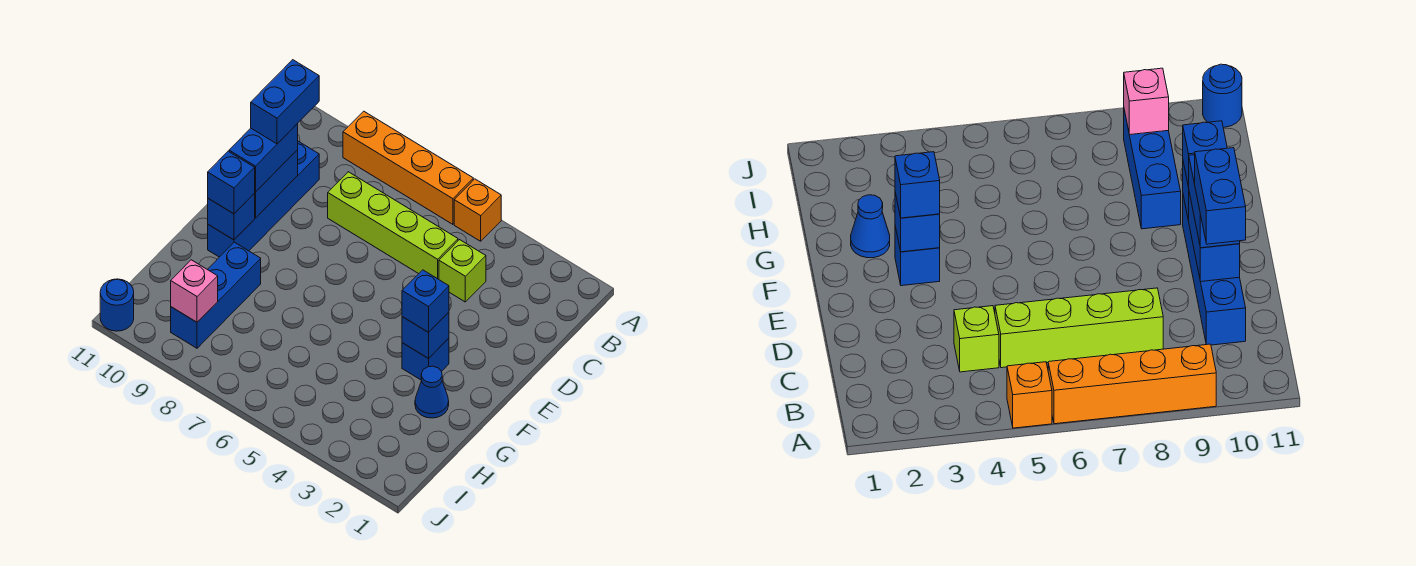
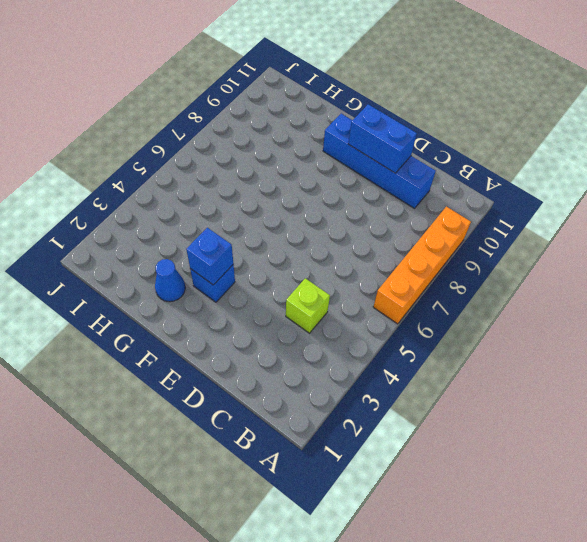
none -> orange 1x1 brick [454,179,501,241]
none -> lime 1x4 brick [328,172,458,279]
none -> blue 1x3 brick [171,242,261,348]

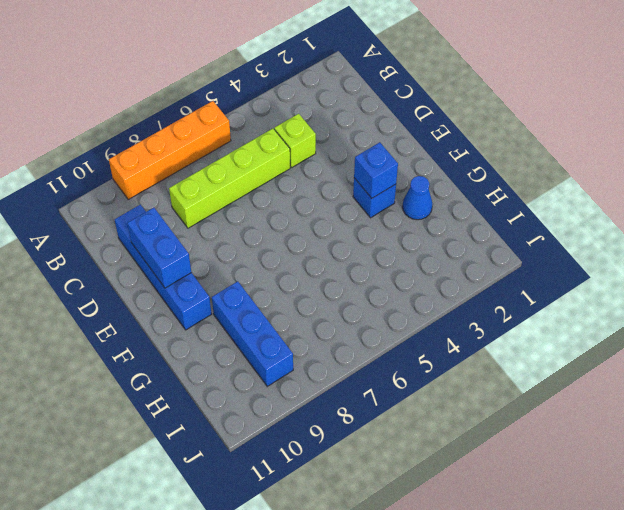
none -> orange 1x1 brick [454,179,501,241]
none -> blue 1x1 round brick [100,279,134,331]
none -> blue 1x1 brick [208,194,255,240]

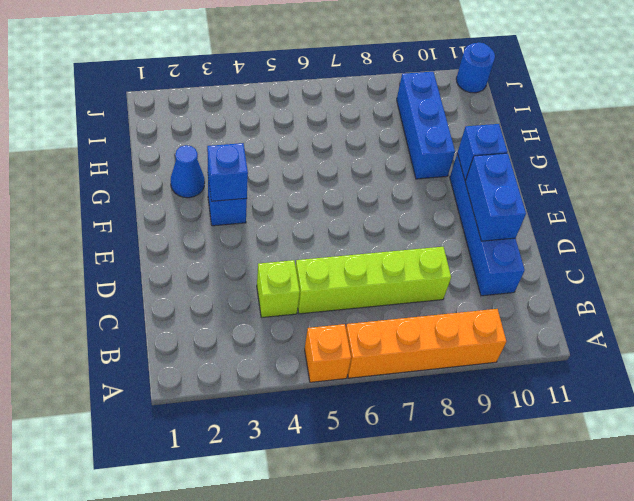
none -> pink 1x1 brick [171,260,218,322]
none -> blue 1x2 brick [229,124,298,192]
none -> blue 1x1 brick [402,270,449,332]

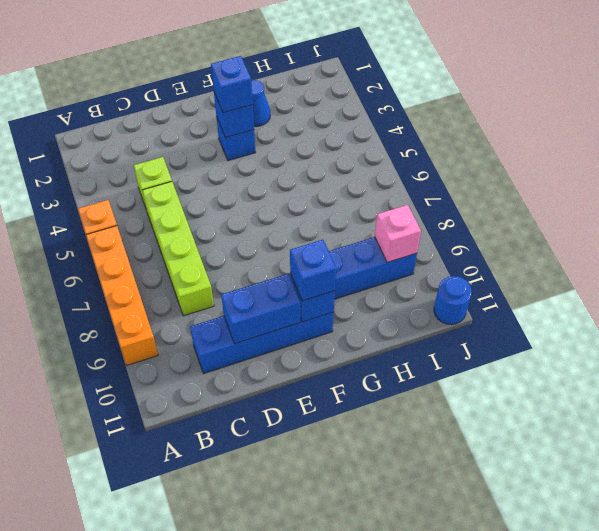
none -> blue 1x2 brick [229,124,298,192]
none -> blue 1x2 brick [251,60,319,144]

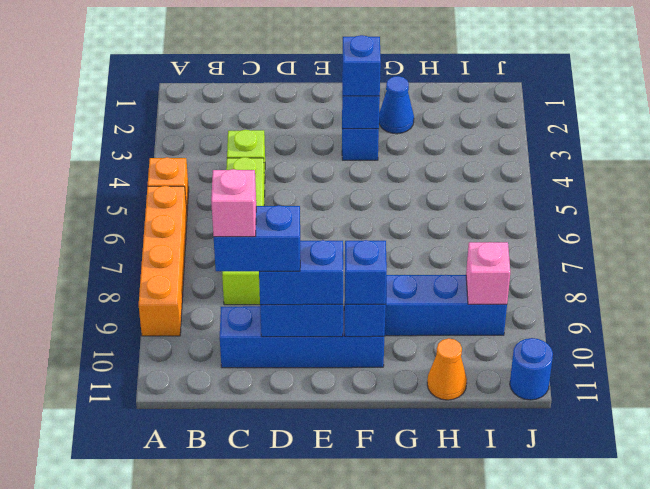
pink 1x1 brick [211,169,256,237] -> none
orange 1x1 cone [427,338,467,400] -> none

